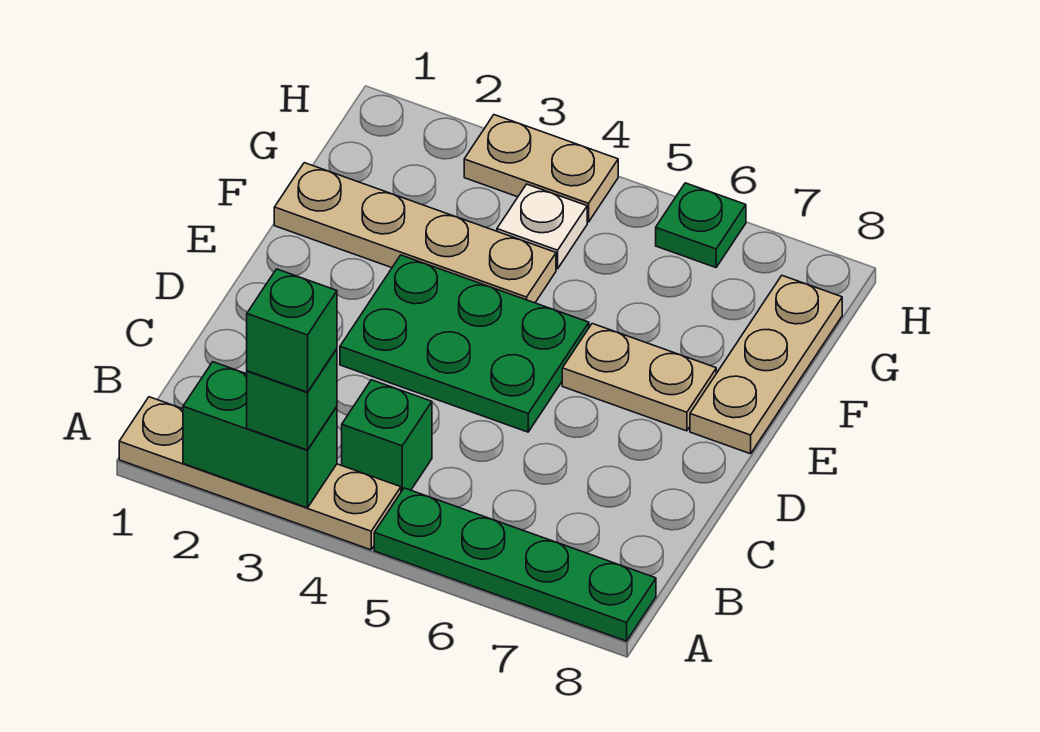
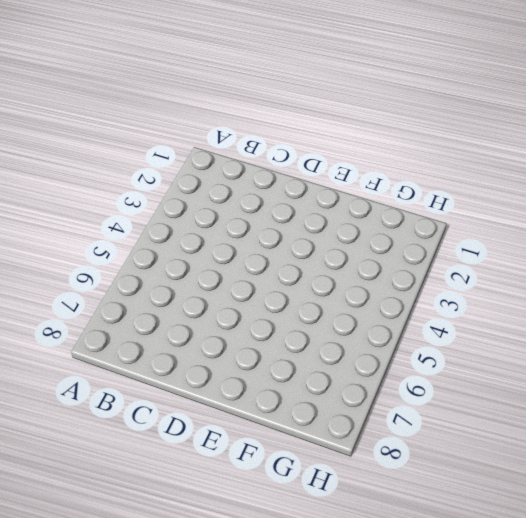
none -> tan 1x4 plate [119,397,401,550]
none -> green 1x4 plate [374,488,656,641]
none -> green 1x1 brick [342,380,432,492]

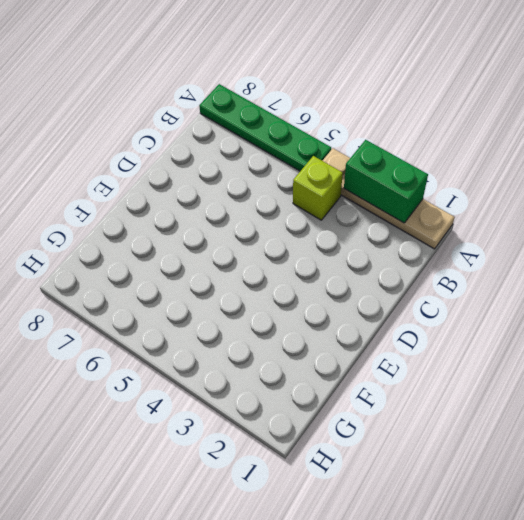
lime 1x1 brick [293,156,343,220] -> green 1x1 brick [342,380,432,492]
none -> green 2x3 plate [340,255,589,432]
none -> tan 1x2 plate [562,324,716,431]
none -> tan 1x3 plate [690,276,842,454]

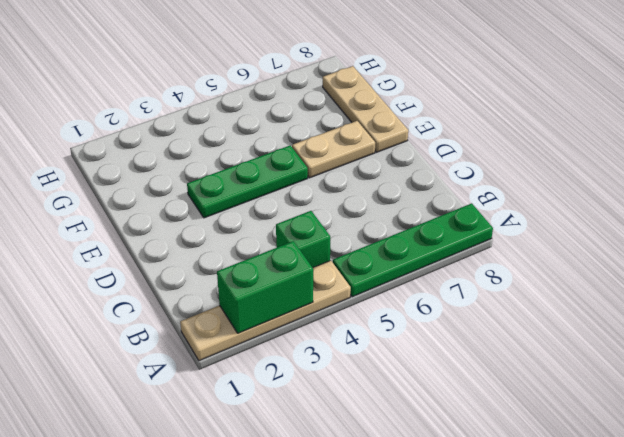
green 1x3 plate [187,145,308,218] -> green 2x3 plate [340,255,589,432]
none -> tan 1x4 plate [274,163,556,303]
none -> white 1x1 plate [497,184,587,269]
none -> tan 1x2 plate [464,115,618,222]

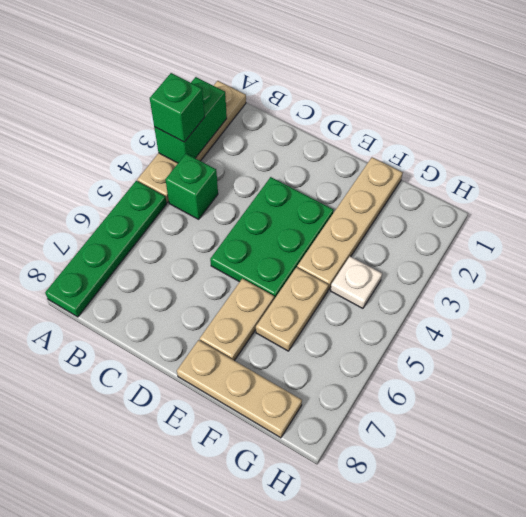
tan 1x2 plate [256,267,329,351] -> tan 1x2 plate moved to [464,115,618,222]
none -> green 1x1 plate [656,183,746,268]
none -> green 1x1 brick [247,269,337,392]

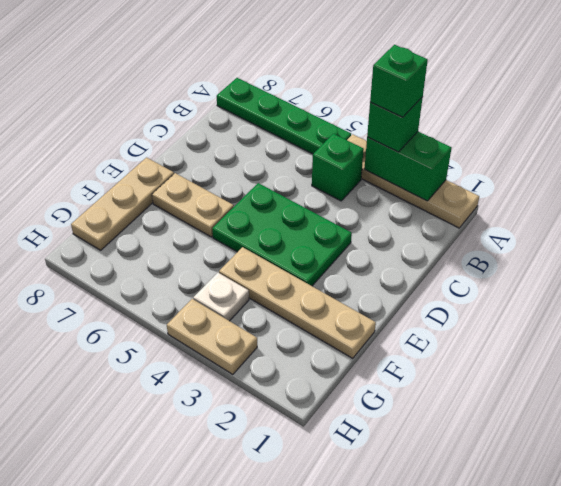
none -> green 1x1 plate [656,183,746,268]

